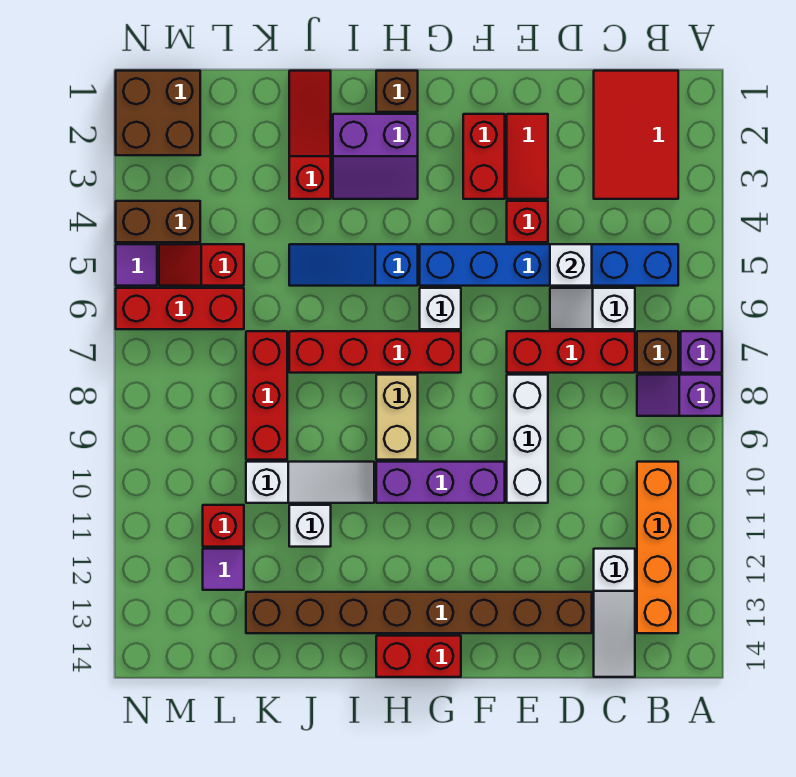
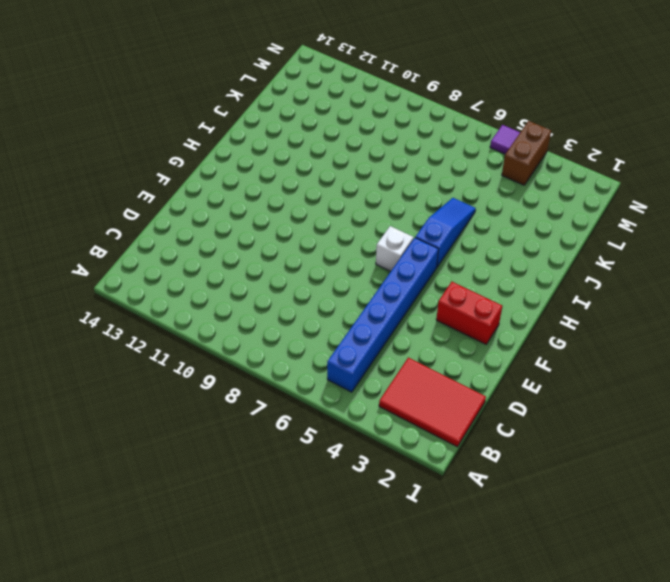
none -> purple 1x1 brick [681,331,722,373]
none -> purple 1x2 slope [637,375,722,416]
none -> brown 1x1 brick [637,331,678,373]
none -> orange 1x4 brick [637,462,678,633]

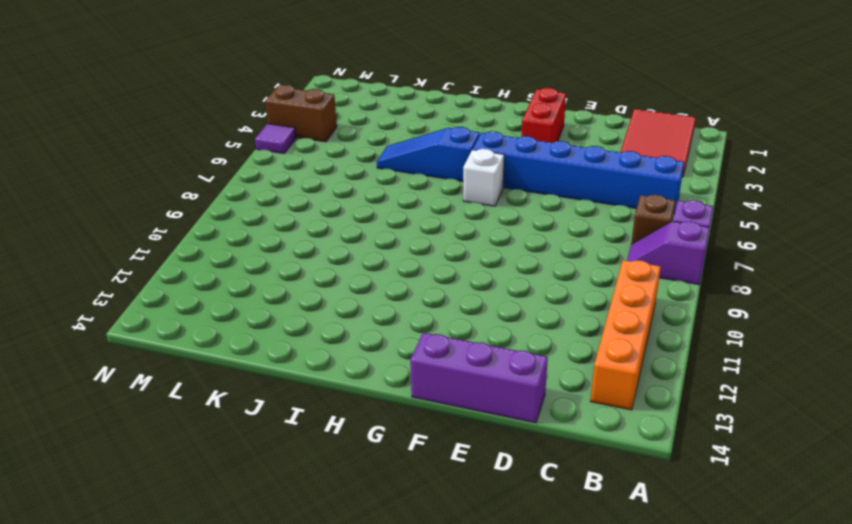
purple 1x3 brick [410,333,548,423] -> purple 1x3 brick moved to [376,462,505,503]
none -> white 1x2 slope [550,288,635,329]
none -> red 1x3 brick [507,331,635,373]
none -> white 1x3 slope [594,549,635,677]
none -> brown 1x8 brick [246,592,592,633]

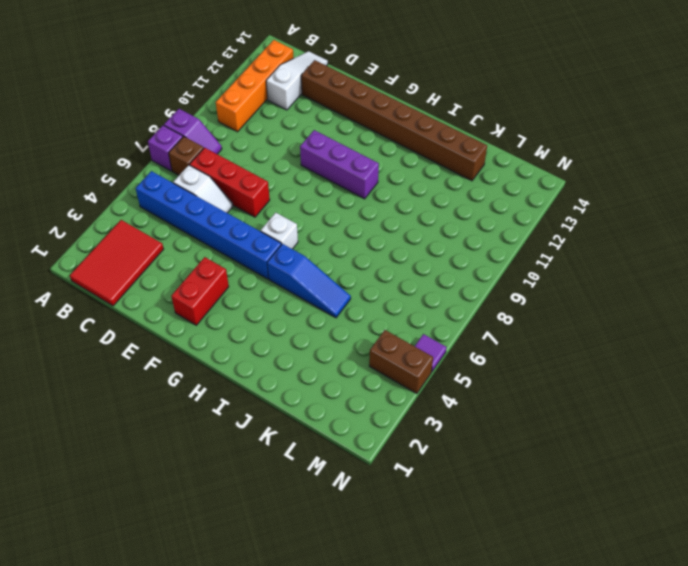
none -> red 1x2 tile [507,114,548,199]
none -> red 1x1 brick [507,201,548,242]
none -> white 1x3 brick [507,375,548,503]
none -> red 1x4 brick [289,331,461,373]

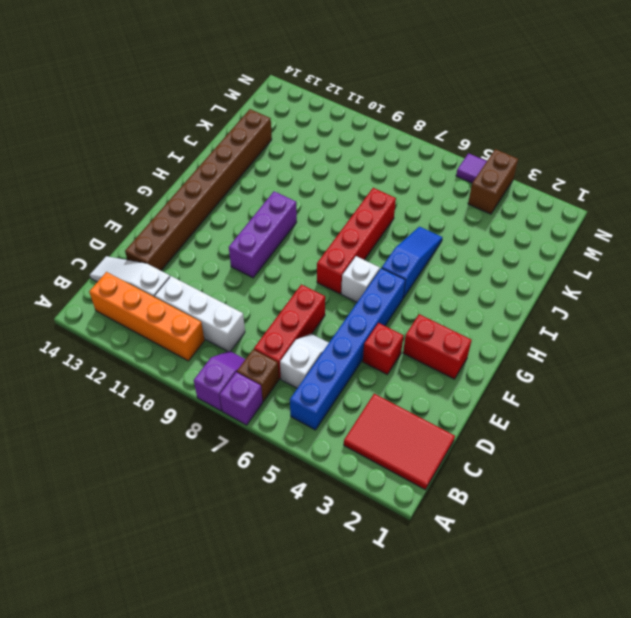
white 1x3 brick [155,276,245,351] -> white 1x3 brick moved to [507,375,548,503]
none -> red 1x2 tile [507,114,548,199]
none -> red 1x2 brick [376,636,461,677]
none -> brown 1x1 brick [376,71,418,112]
none -> purple 2x2 slope [333,114,418,199]

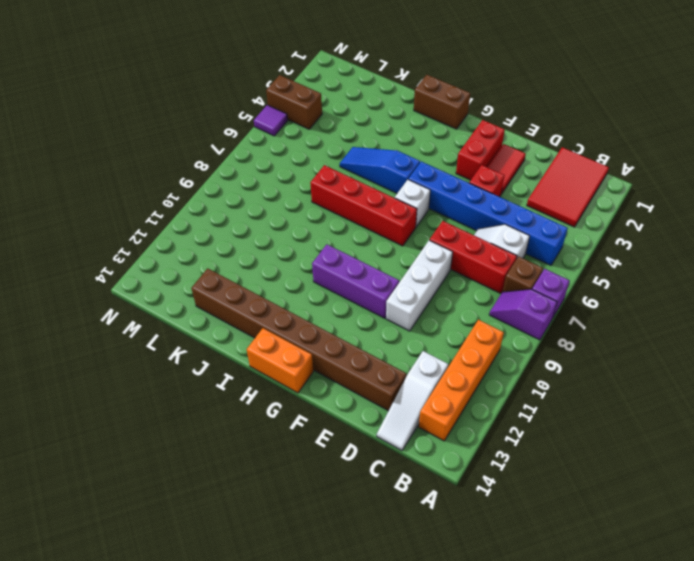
orange 1x2 brick [247,328,313,393] -> red 1x2 brick [376,636,461,677]
brown 1x2 brick [414,75,470,129] -> brown 1x1 brick [376,71,418,112]
none -> purple 2x2 slope [333,114,418,199]
none -> tan 1x2 brick [376,375,418,460]
none -> white 1x3 slope [246,462,374,503]
none -> red 1x3 slope [289,71,331,199]

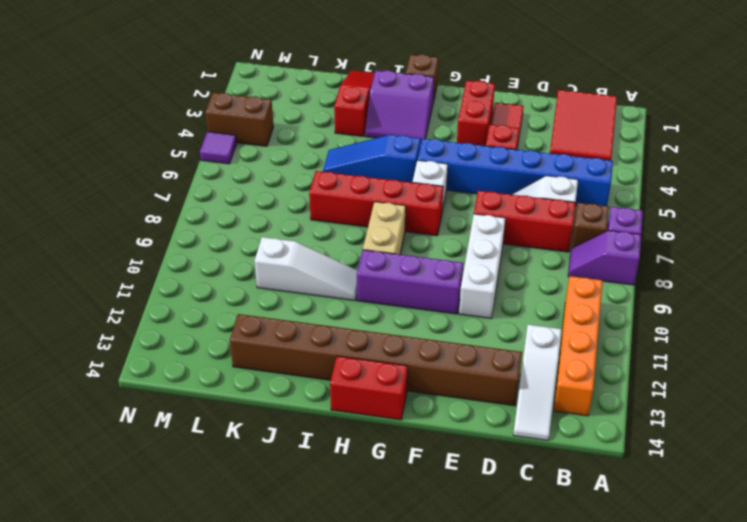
none -> white 1x1 brick [289,505,331,547]
none -> red 1x3 brick [246,331,287,460]
none -> red 1x2 slope [159,244,244,286]
none -> red 1x3 brick [116,288,244,329]

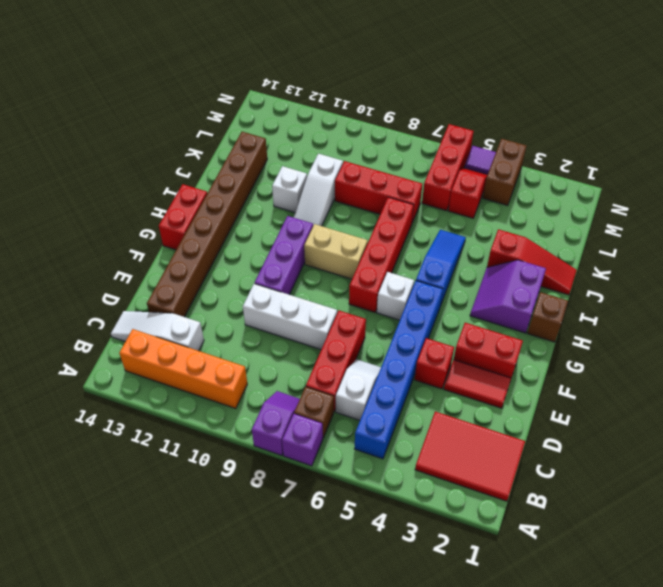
none -> red 1x1 brick [203,505,244,547]
none -> purple 1x1 tile [203,549,244,590]
none -> brown 2x2 brick [116,71,200,155]
none -> white 1x1 brick [550,244,592,286]

